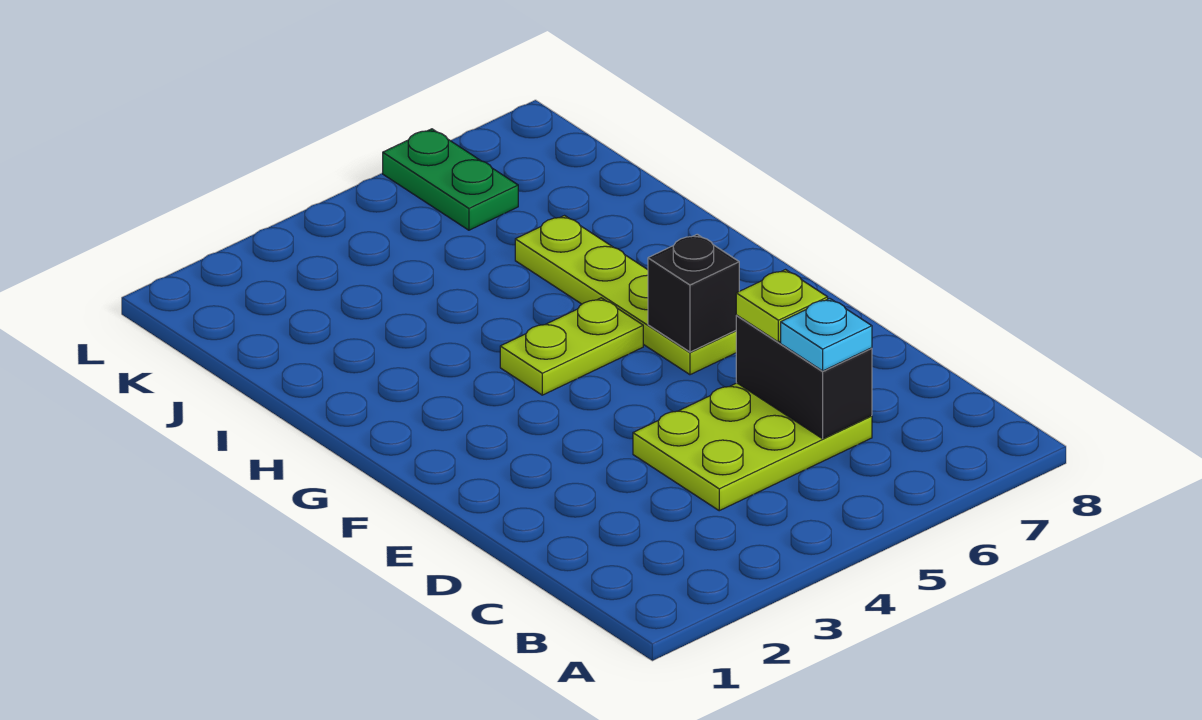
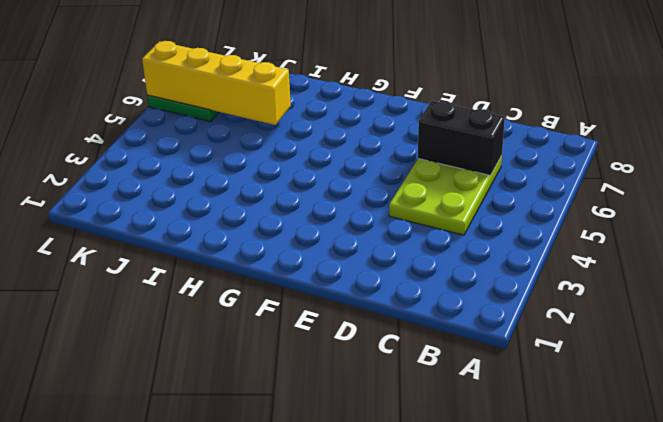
yellow 1x4 brick [142,41,291,125] -> none
none -> lime 1x4 plate [515,216,736,375]
none -> lime 1x2 plate [500,298,643,395]

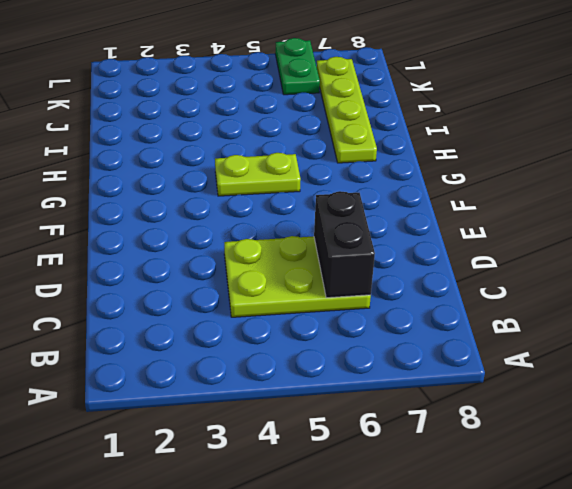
lime 1x4 plate [316,57,377,163] -> lime 1x4 plate moved to [515,216,736,375]
none -> black 1x1 brick [648,234,739,352]
none -> cyan 1x1 plate [781,298,872,371]

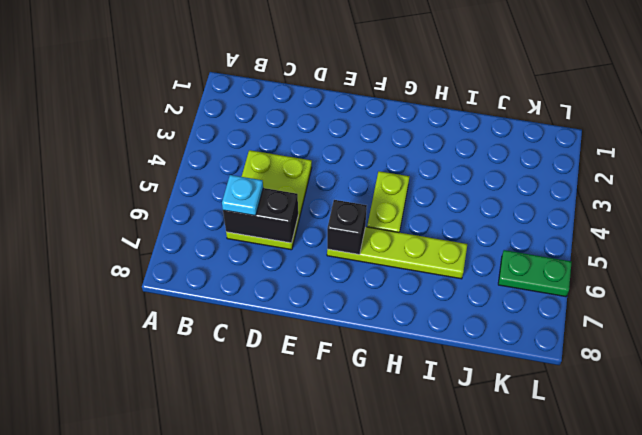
none -> lime 1x1 plate [736,270,828,342]

